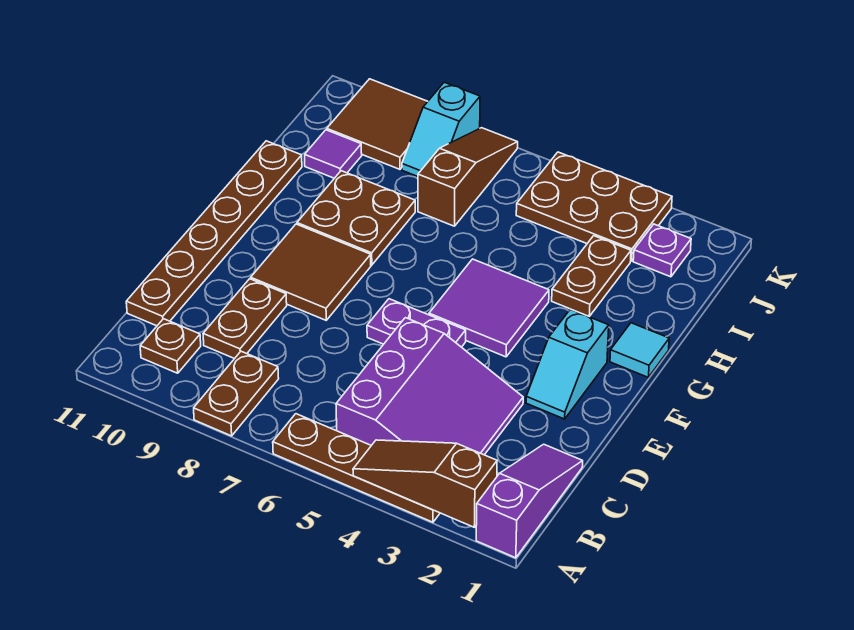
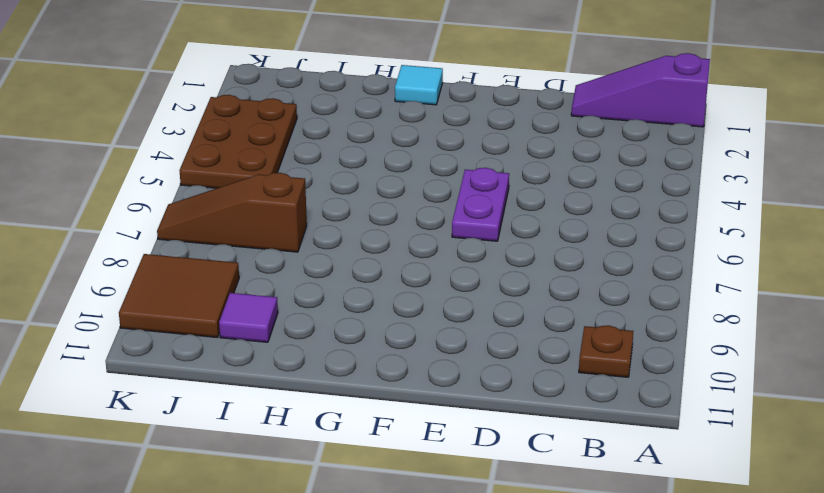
none -> brown 1x4 plate [273,414,440,522]
none -> brown 1x2 plate [194,351,279,436]
none -> purple 3x3 slope [336,318,523,455]

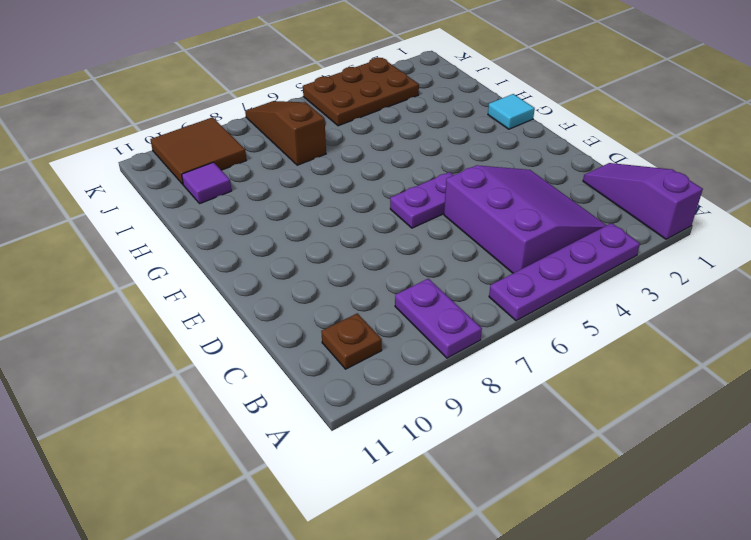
purple 1x4 plate [489,223,640,321] -> brown 1x4 plate [273,414,440,522]
purple 1x2 plate [395,279,482,358] -> brown 1x2 plate [194,351,279,436]
none -> brown 1x2 plate [203,279,287,359]
none -> brown 1x6 plate [126,141,302,326]
none -> cyan 1x2 slope [526,309,609,419]

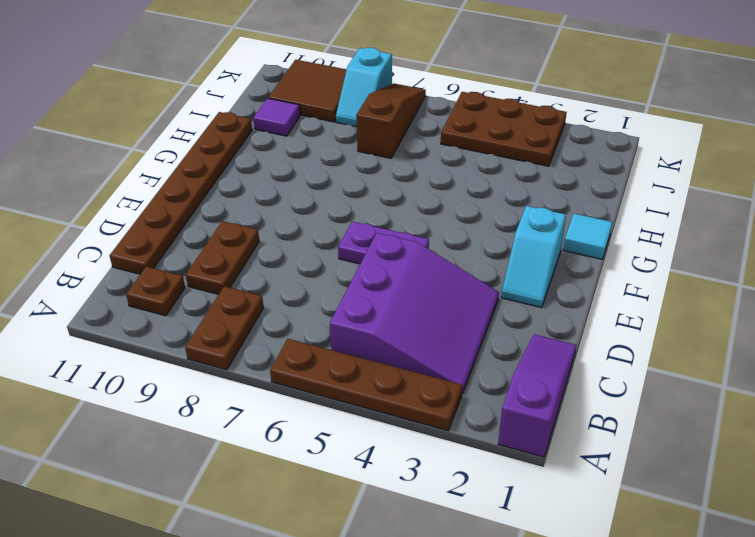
none -> brown 2x2 tile [251,224,371,320]
none -> purple 2x2 tile [429,259,549,357]
none -> brown 2x2 plate [297,171,415,265]

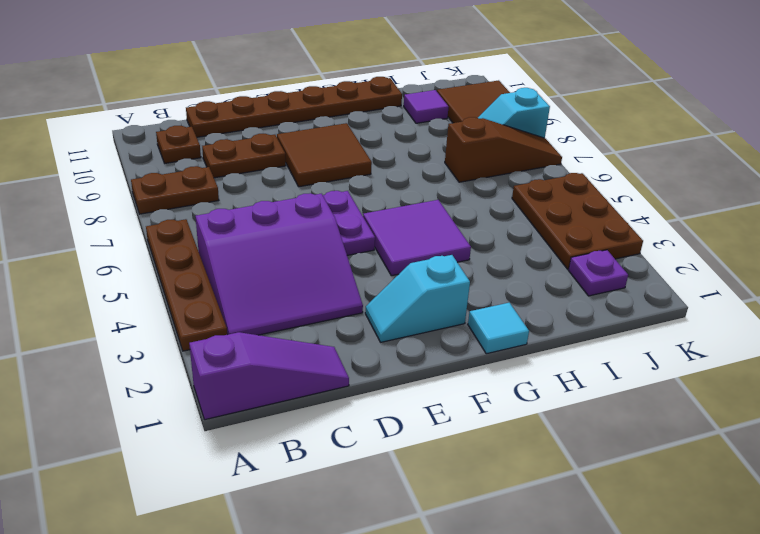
none -> brown 2x2 plate [297,171,415,265]
none -> brown 1x2 plate [552,236,631,316]
none -> brown 1x3 slope [353,440,497,527]

